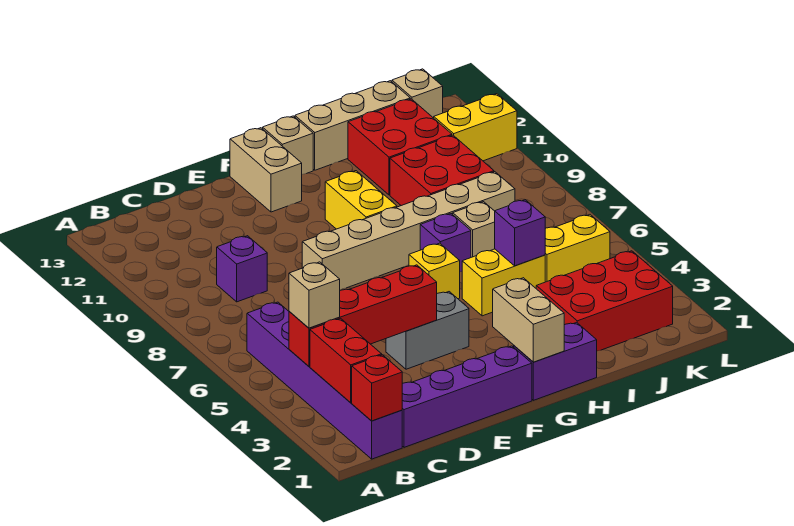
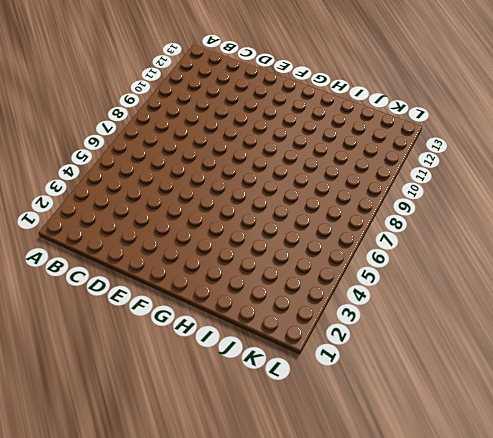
none -> purple 1x6 brick [247,302,402,459]
none -> purple 1x4 brick [402,346,532,447]
none -> purple 1x1 brick [217,236,267,302]

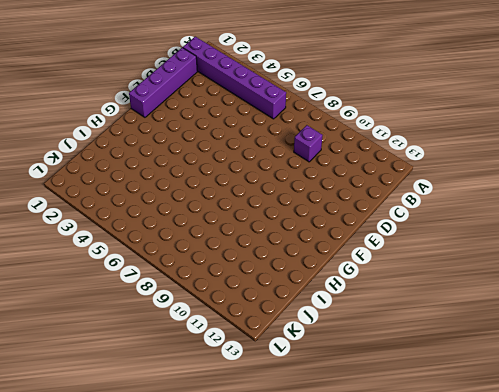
none -> grey 1x2 brick [386,292,469,369]
none -> tan 1x6 brick [302,172,515,290]
none -> tan 1x2 brick [230,128,302,212]

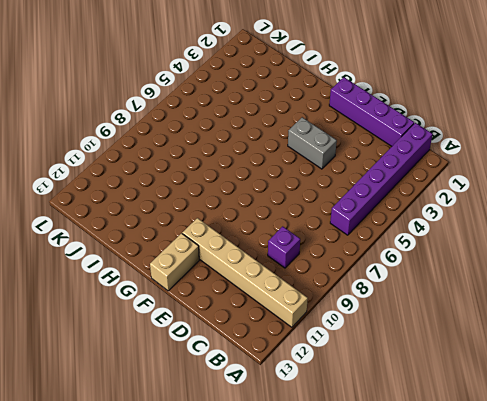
tan 1x6 brick [182,218,308,327] -> tan 1x6 brick moved to [302,172,515,290]
none -> purple 1x2 brick [514,322,597,400]
none -> yellow 1x1 brick [409,243,460,299]
none -> yellow 1x2 brick [325,171,397,229]

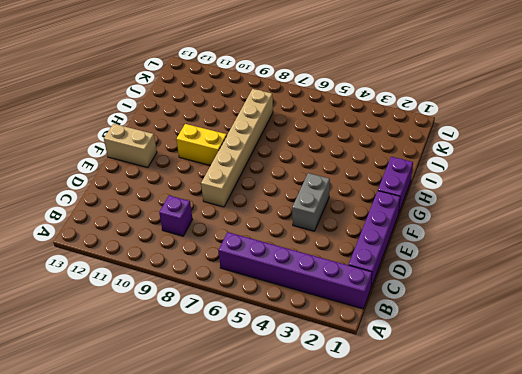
none -> yellow 1x1 brick [409,243,460,299]
none -> tan 1x1 brick [263,116,313,174]
none -> yellow 1x2 brick [462,249,545,316]

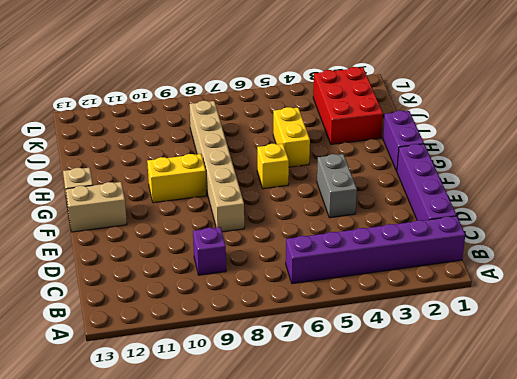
none -> purple 1x1 brick [420,214,471,272]
none -> tan 1x3 brick [295,81,410,170]
none -> tan 1x1 brick [453,202,495,257]

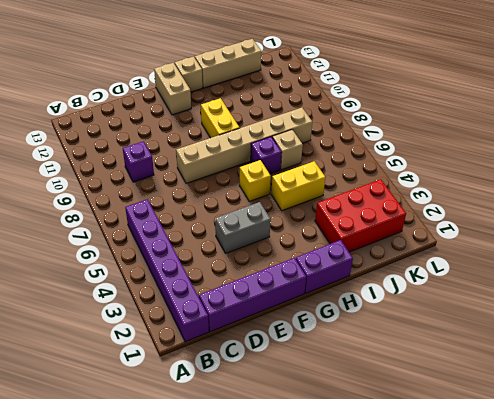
none -> red 2x2 brick [390,135,494,206]
none -> red 2x2 brick [348,99,452,195]
none -> yellow 1x2 brick [545,215,610,282]

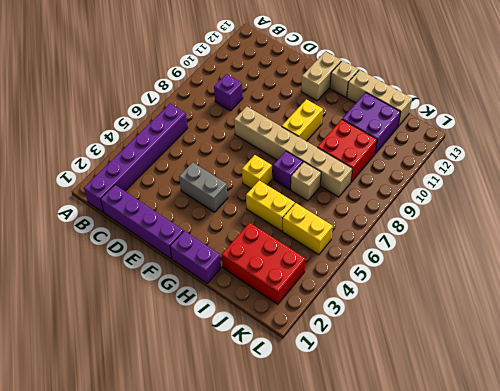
purple 2x2 brick [342,92,401,154] -> red 2x2 brick [348,99,452,195]
none -> yellow 1x2 brick [434,94,517,161]
none -> tan 1x1 brick [392,69,443,118]
none -> red 1x1 brick [352,355,402,421]

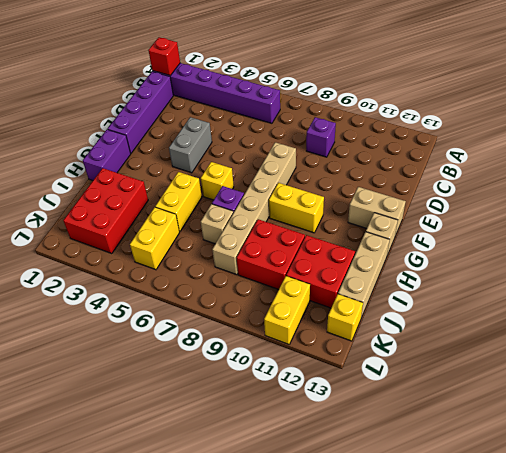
yellow 1x1 brick [327,294,363,341] -> tan 1x1 brick [392,69,443,118]
none -> red 1x2 brick [310,318,382,403]
none -> red 1x4 brick [289,265,437,366]
none -> tan 1x2 brick [493,278,564,362]

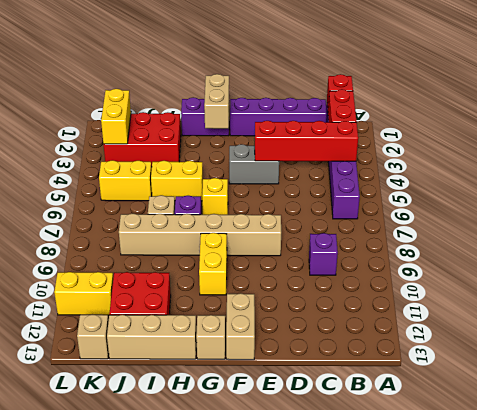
yellow 1x2 brick [101,89,131,144] -> none
none -> red 2x2 brick [390,135,494,206]
none -> purple 1x1 brick [495,200,545,266]
none -> tan 1x1 brick [289,262,340,328]

